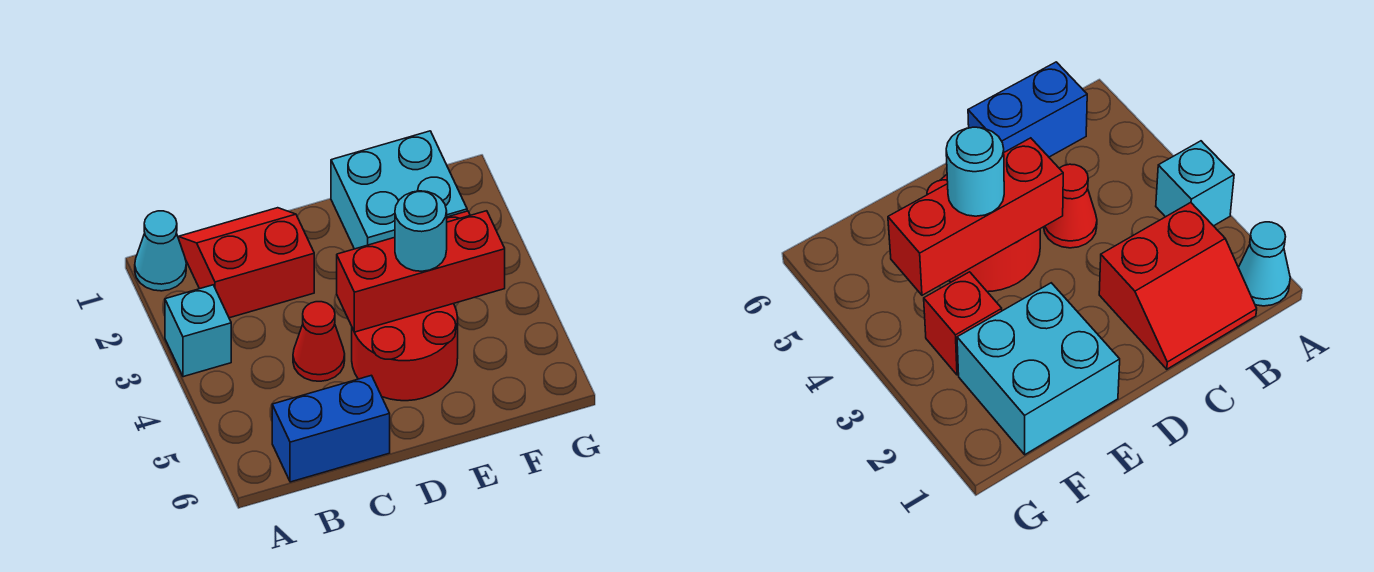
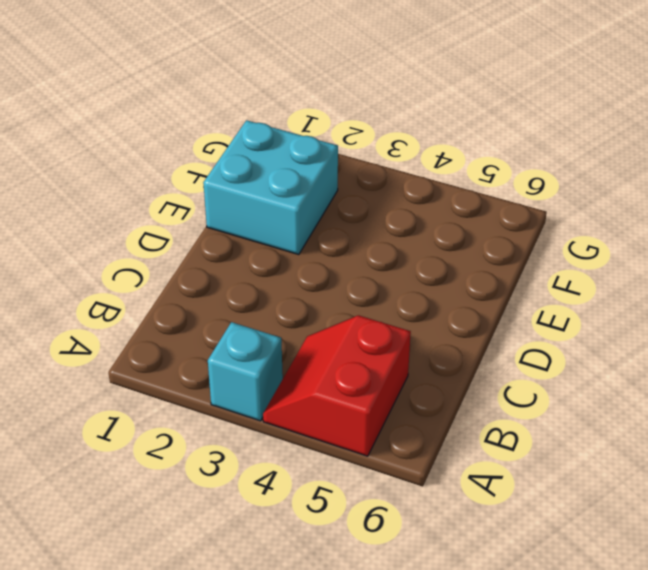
red 2x2 slope [263,315,411,456] -> red 2x2 slope moved to [178,208,314,318]
none -> cyan 1x1 cone [135,211,186,291]
none -> blue 1x2 brick [272,375,390,482]

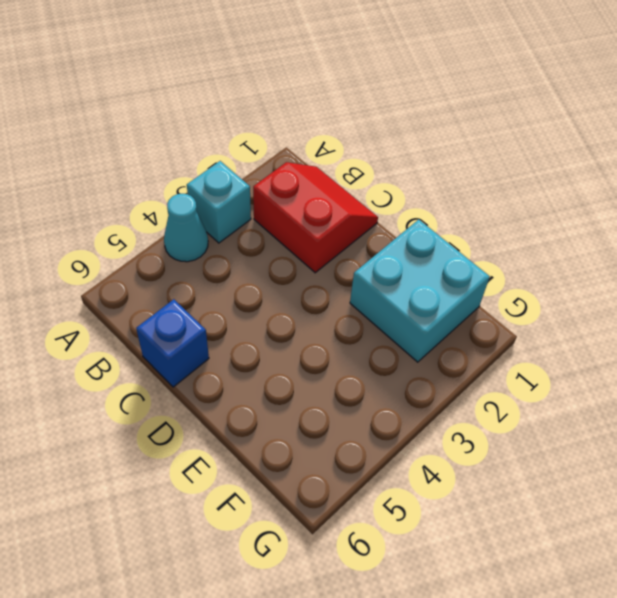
cyan 1x1 cone [164,194,208,262] -> cyan 1x1 cone moved to [135,211,186,291]
blue 1x1 brick [136,299,209,387] -> blue 1x2 brick [272,375,390,482]
none -> red 1x1 cone [293,302,345,381]
none -> red 2x2 round brick [352,304,458,401]

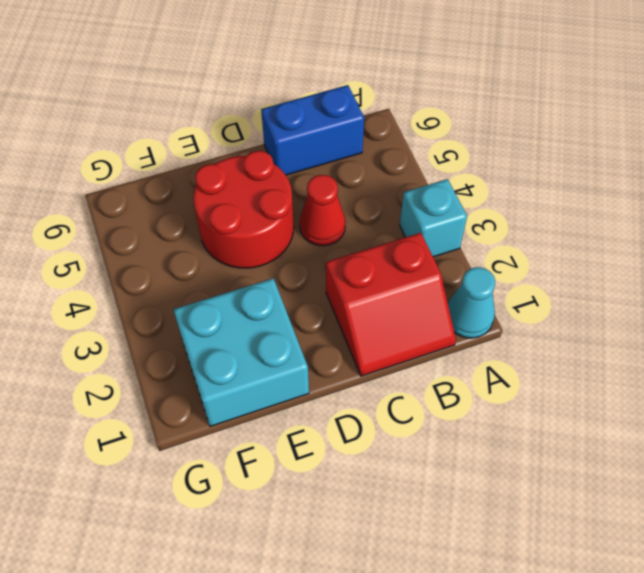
none -> red 1x1 brick [924,272,1002,375]
none -> red 1x3 brick [337,211,505,332]

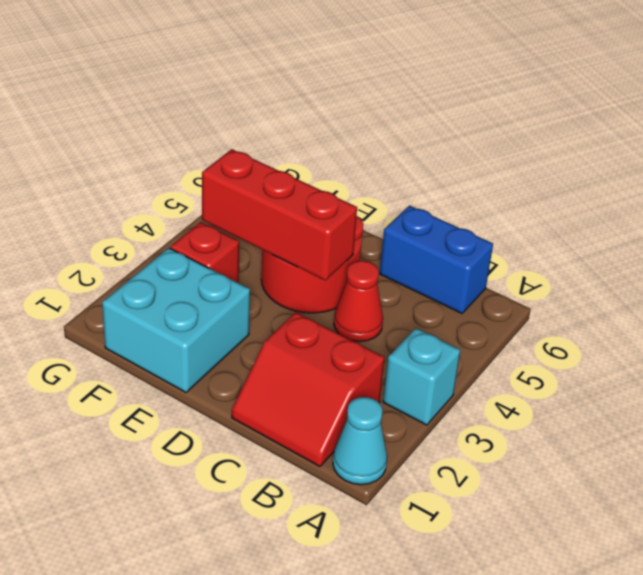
none -> cyan 1x1 round brick [395,191,447,271]

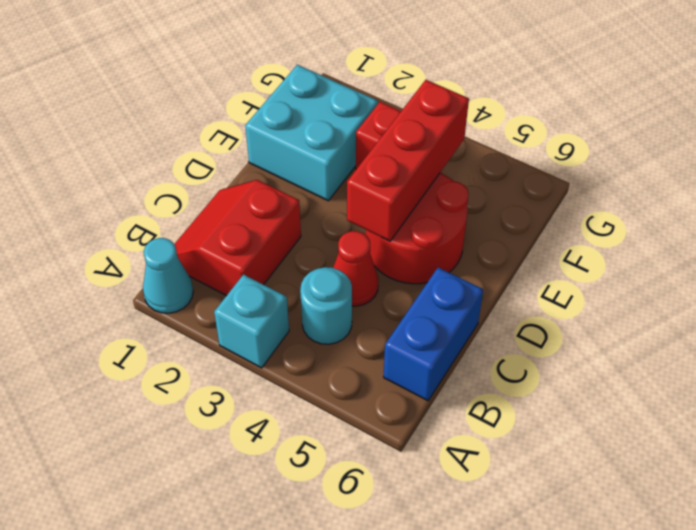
cyan 1x1 round brick [300,267,352,344] -> cyan 1x1 round brick moved to [395,191,447,271]

